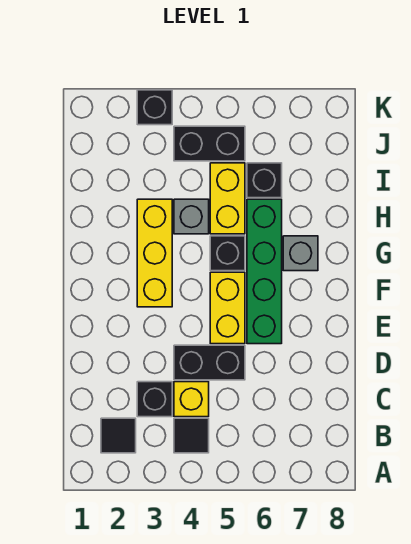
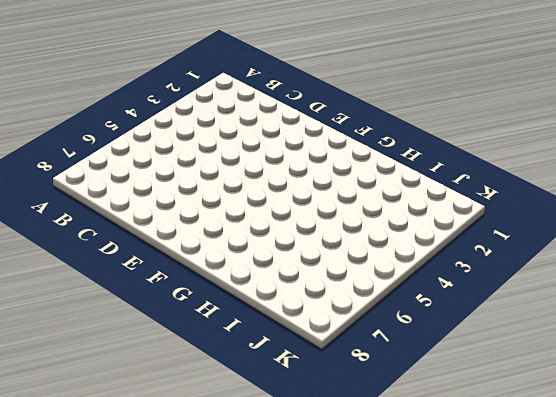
none -> black 1x1 tile [101,418,136,453]
none -> black 1x1 tile [174,418,209,453]
none -> black 1x1 brick [137,382,172,417]

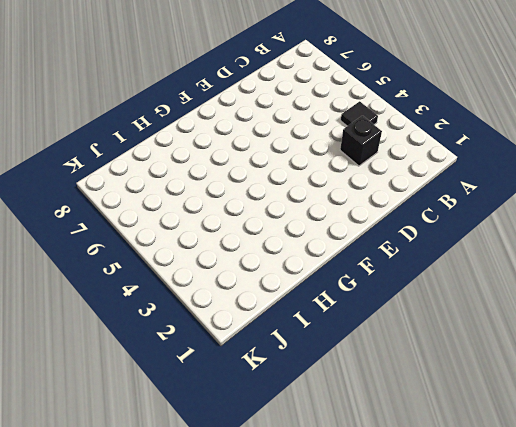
none -> black 1x1 tile [101,418,136,453]
none -> yellow 1x1 brick [174,382,209,417]
none -> black 1x2 brick [174,345,245,380]

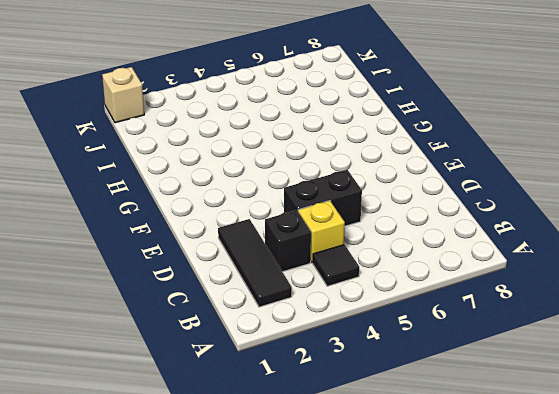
black 1x3 tile [218,219,292,307] -> black 1x1 tile [101,418,136,453]
tan 1x1 brick [102,67,144,123] -> none
none -> yellow 1x2 brick [210,272,245,344]
none -> green 1x4 brick [247,199,282,344]
none -> yellow 1x3 brick [137,199,172,307]

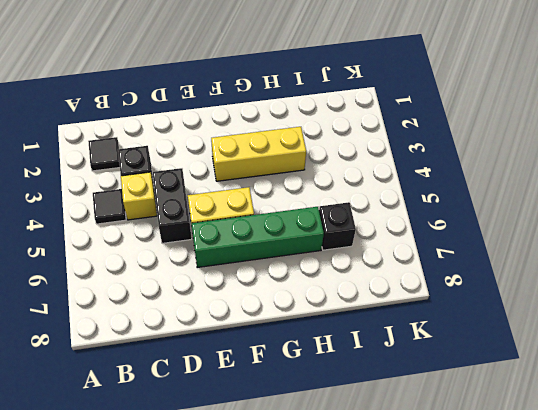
none -> black 1x1 brick [210,236,245,271]
none -> grey 1x1 brick [283,236,318,271]
none -> grey 1x1 brick [174,199,209,234]

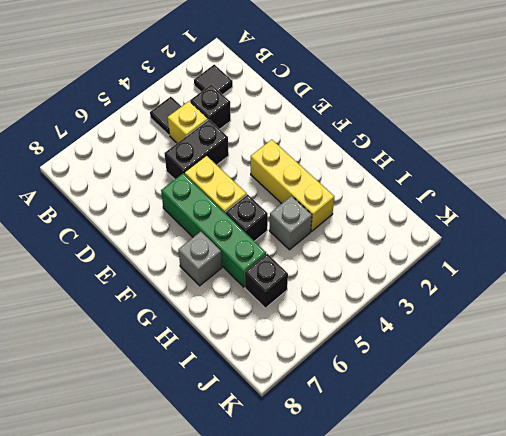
none -> yellow 1x2 brick [210,163,245,234]
none -> black 1x2 brick [174,126,245,161]
none -> black 1x1 brick [137,90,172,125]

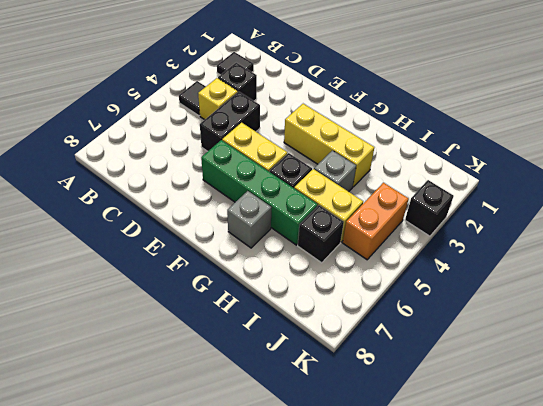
orange 1x2 brick [343,183,409,260] -> black 1x2 brick [174,126,245,161]

